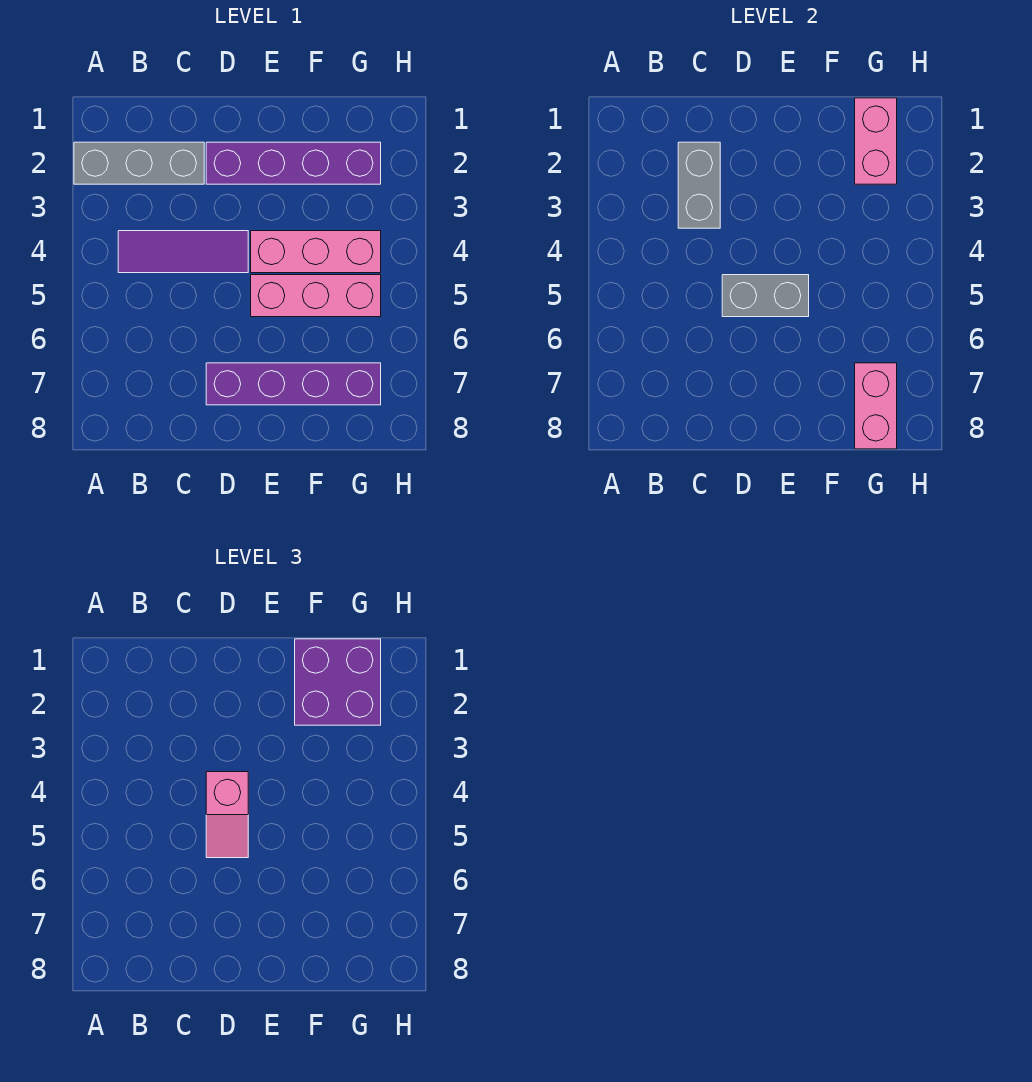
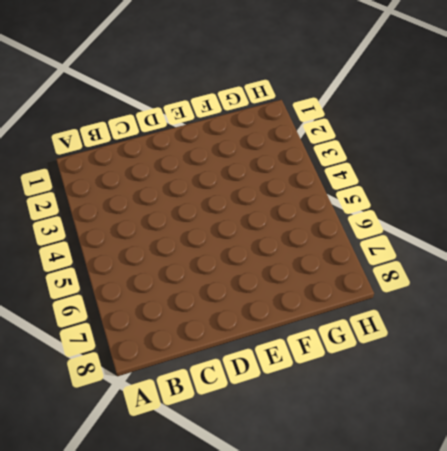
none -> grey 1x3 brick [74,142,204,184]
none -> purple 1x3 tile [118,231,248,273]
none -> purple 1x4 brick [206,142,381,184]

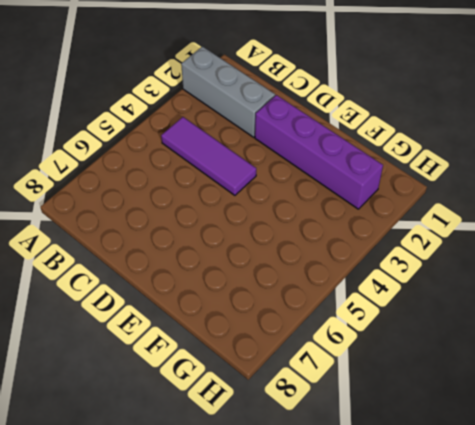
none -> purple 1x4 brick [206,363,381,405]
none -> pink 1x3 brick [251,231,381,273]
none -> pink 1x3 brick [251,275,381,317]

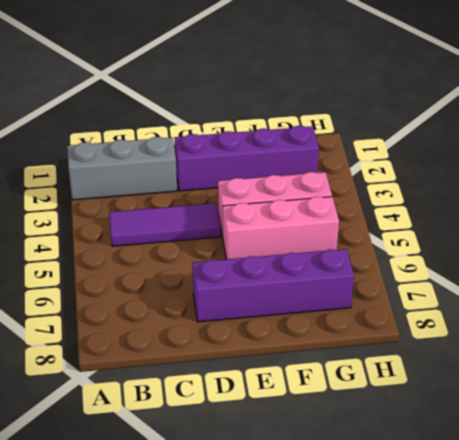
none -> grey 1x2 brick [678,142,720,228]
none -> grey 1x2 brick [722,275,809,317]
none -> pink 1x2 brick [855,98,897,184]

